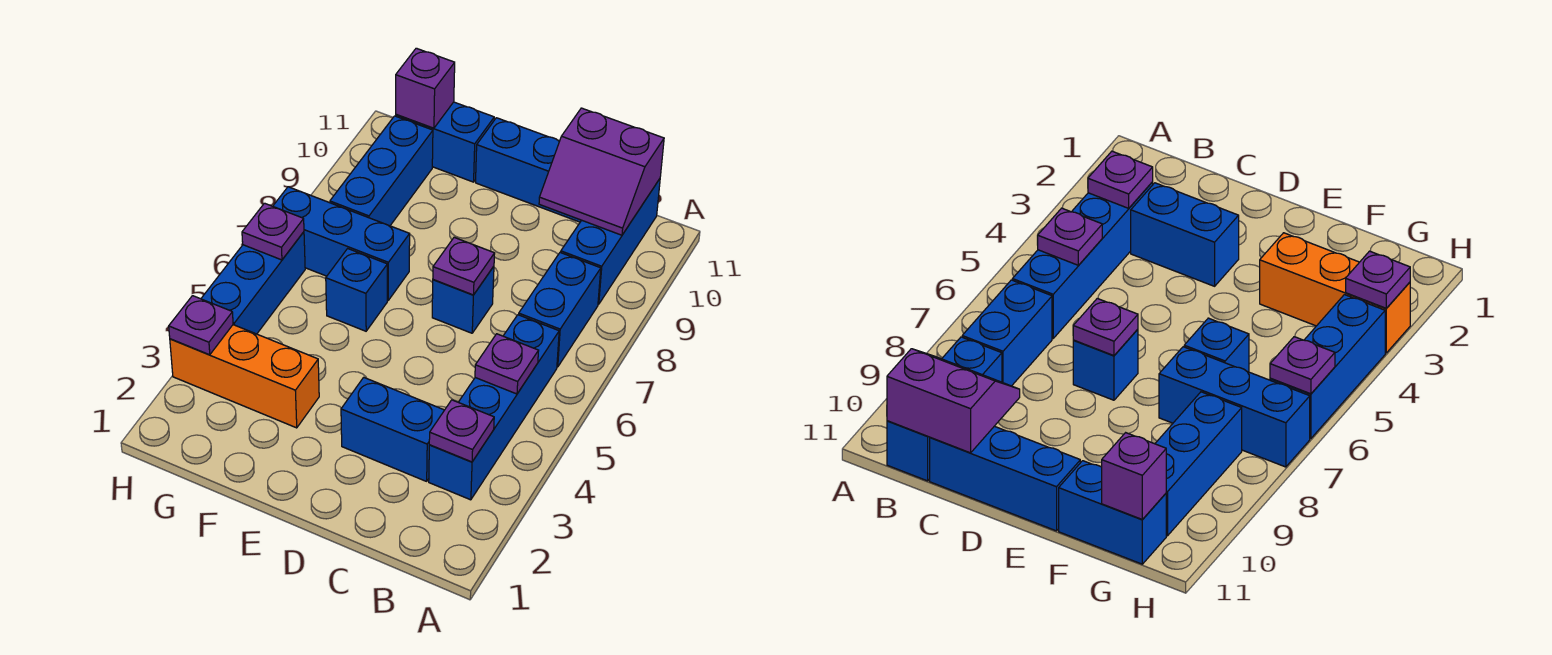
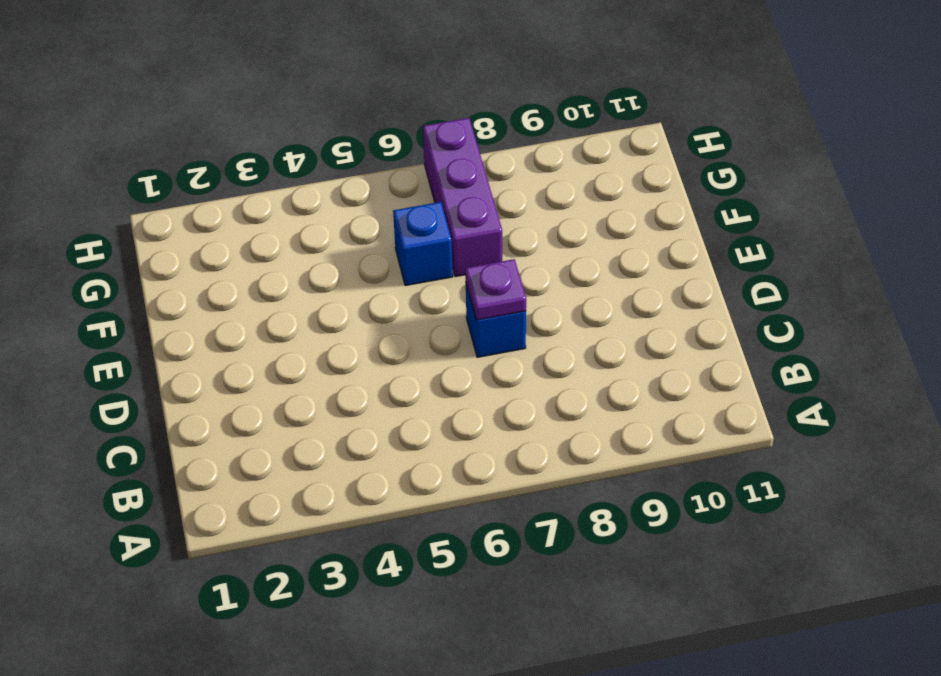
purple 1x3 brick [423,118,502,277] -> blue 1x3 brick [273,187,410,300]
none -> blue 1x4 brick [429,315,559,500]
none -> blue 1x2 brick [519,252,601,367]
none -> blue 1x3 brick [561,179,660,304]

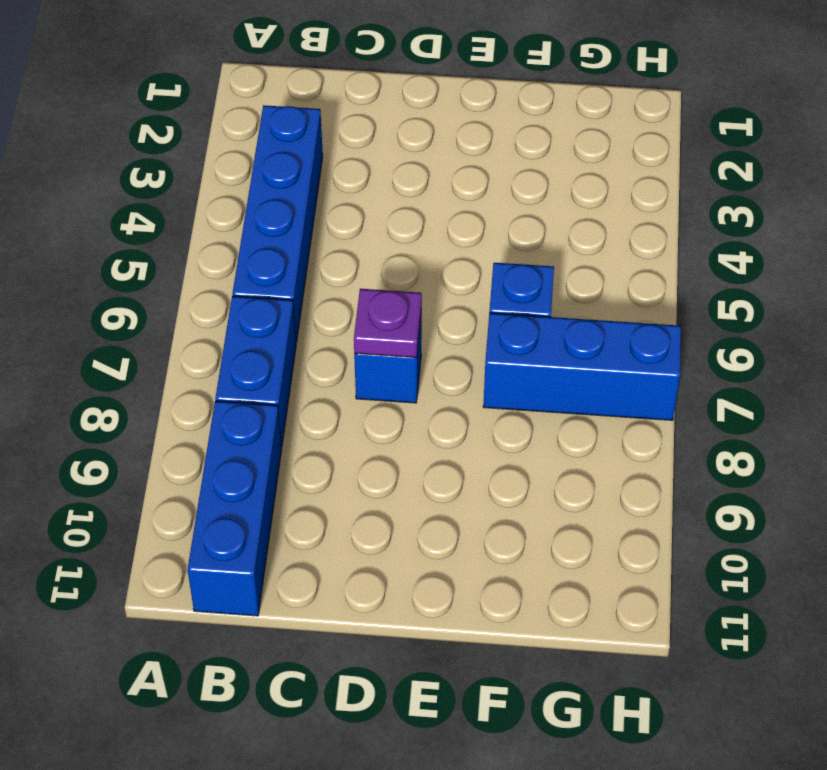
none -> blue 1x2 brick [341,377,444,481]
none -> blue 1x3 brick [476,118,581,222]
none -> orange 1x3 brick [170,325,319,428]

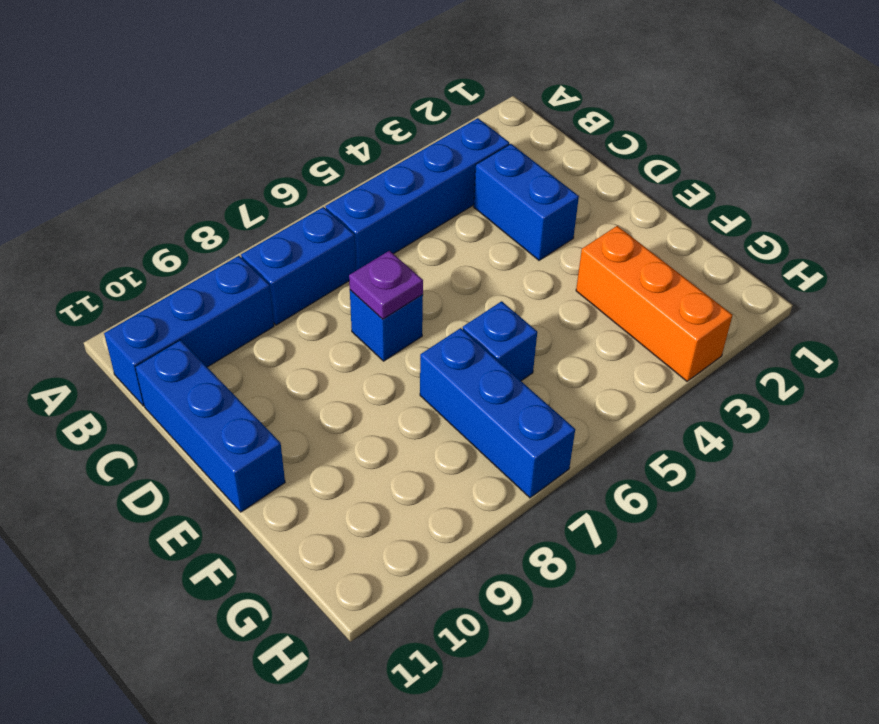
none -> blue 1x2 brick [396,102,494,182]
none -> blue 1x3 brick [330,116,433,226]
none -> blue 1x3 brick [201,232,305,334]

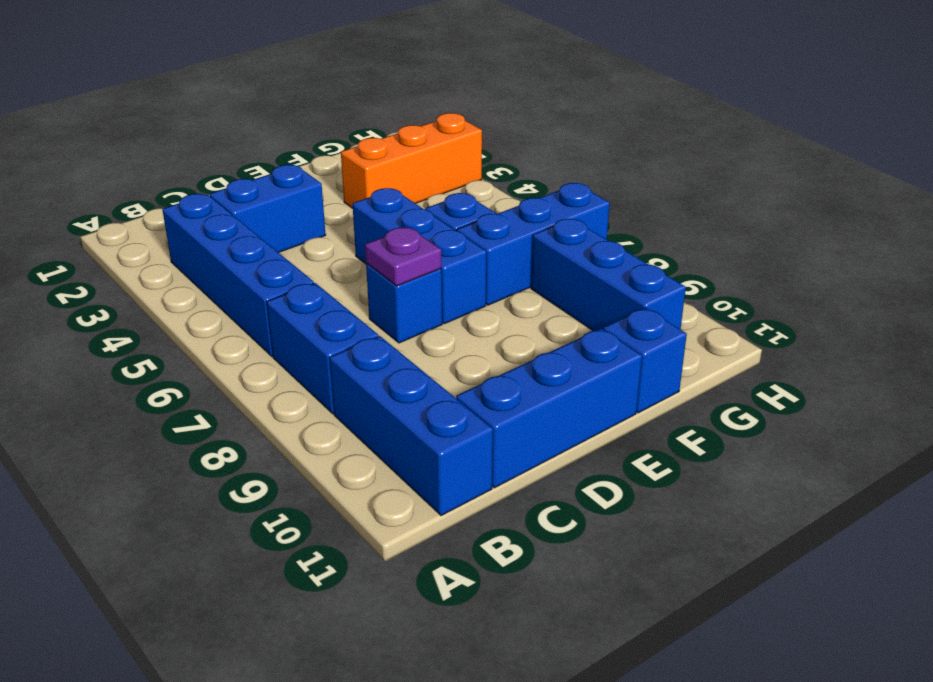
blue 1x3 brick [353,188,486,324] -> blue 1x3 brick moved to [201,232,305,334]
blue 1x1 brick [603,308,687,413] -> blue 1x2 brick [396,102,494,182]
none -> purple 1x1 plate [429,400,494,462]
none -> purple 1x1 plate [475,334,539,394]
none -> purple 2x2 slope [539,108,664,235]

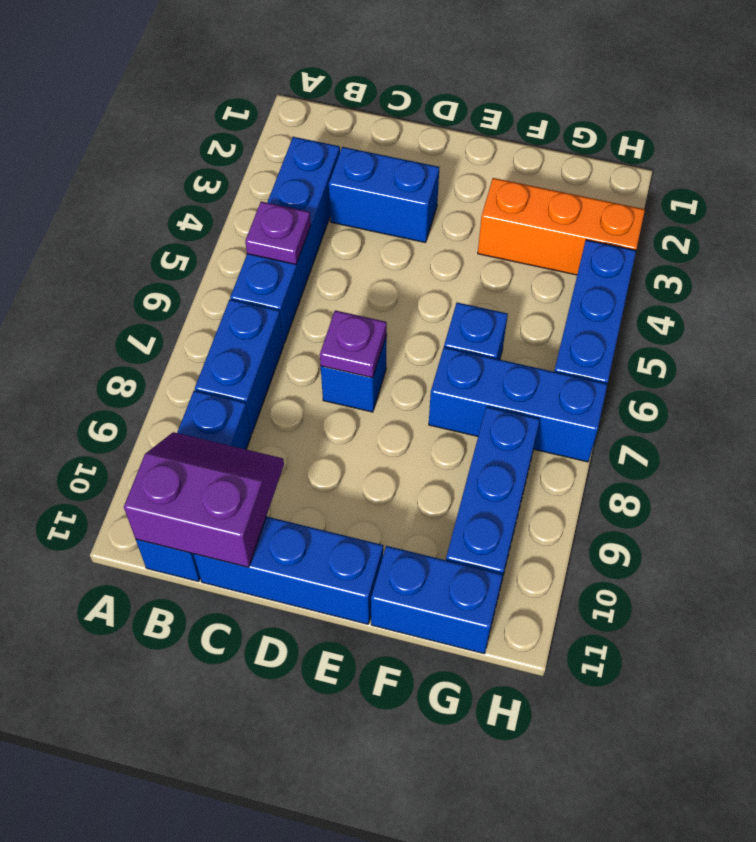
none -> purple 1x1 plate [429,400,494,462]
none -> purple 1x1 brick [396,48,455,128]
none -> purple 1x1 plate [169,296,233,355]

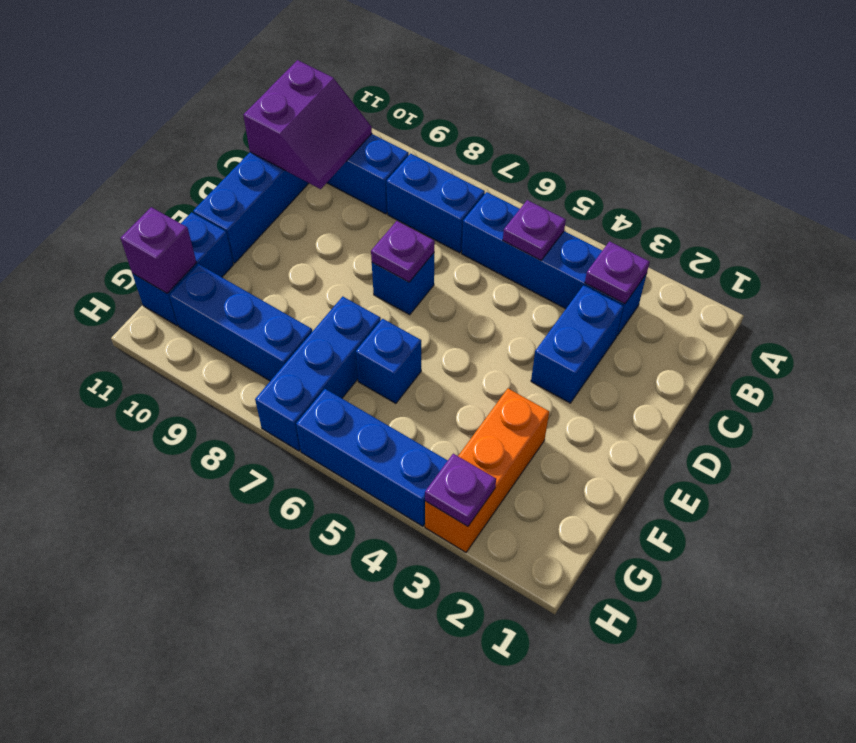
none -> purple 1x1 plate [242,203,304,260]

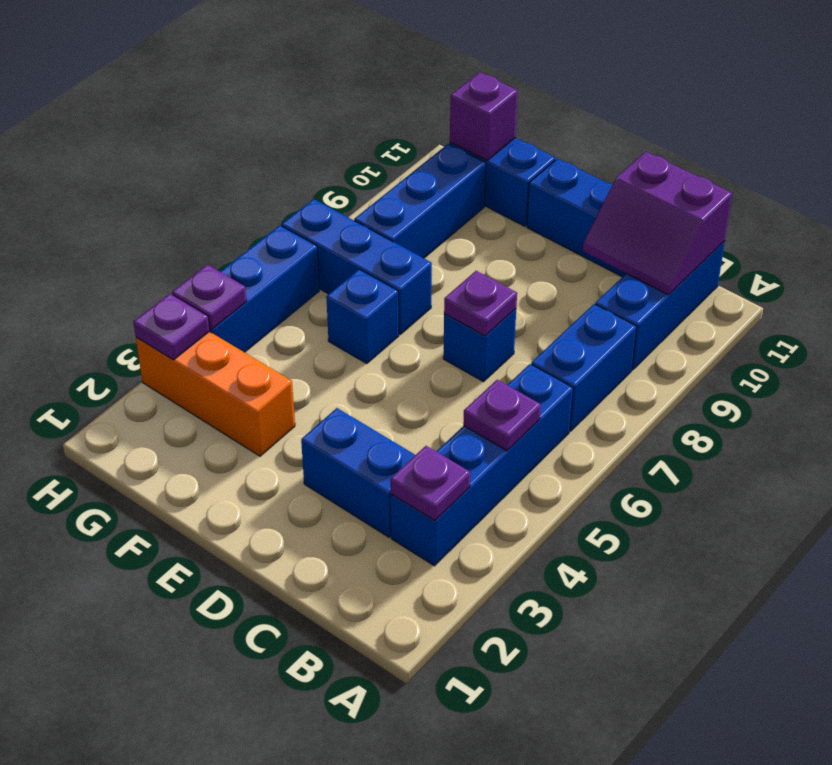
purple 1x1 plate [172,265,247,330] -> purple 1x1 plate moved to [242,203,304,260]

